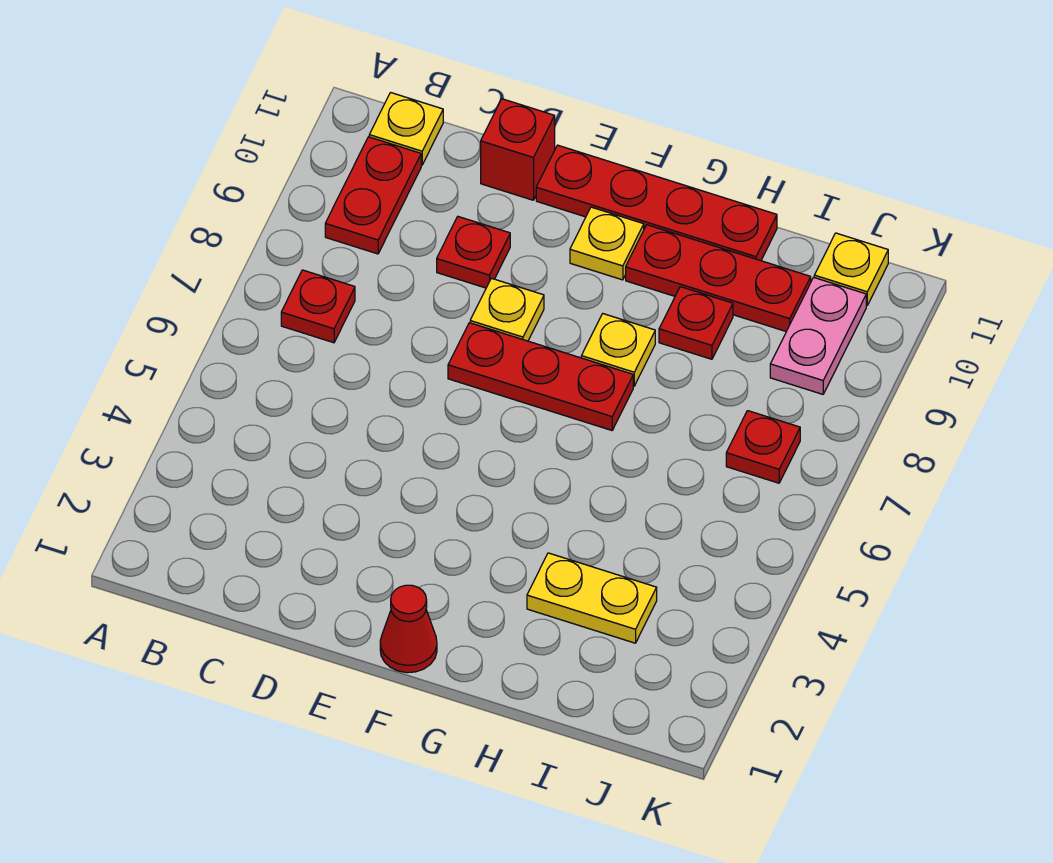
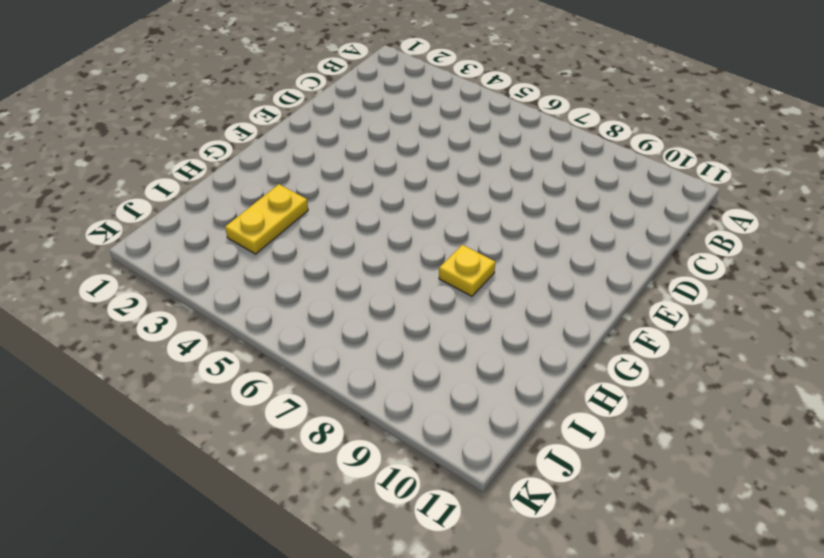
none -> red 1x1 plate [281,270,355,343]
none -> red 1x2 plate [325,137,421,254]
none -> yellow 1x1 plate [369,93,443,165]

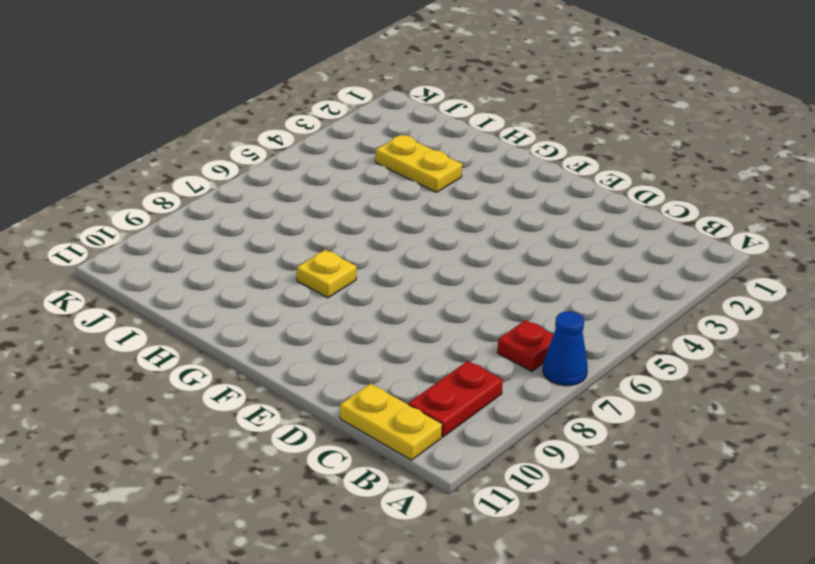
blue 1x1 cone [543,311,588,386] -> none
yellow 1x2 plate [340,384,442,460] -> yellow 1x1 plate [369,93,443,165]
none -> red 1x1 plate [437,217,510,288]
none -> red 1x1 brick [481,99,555,200]
none -> red 1x3 plate [448,323,633,430]

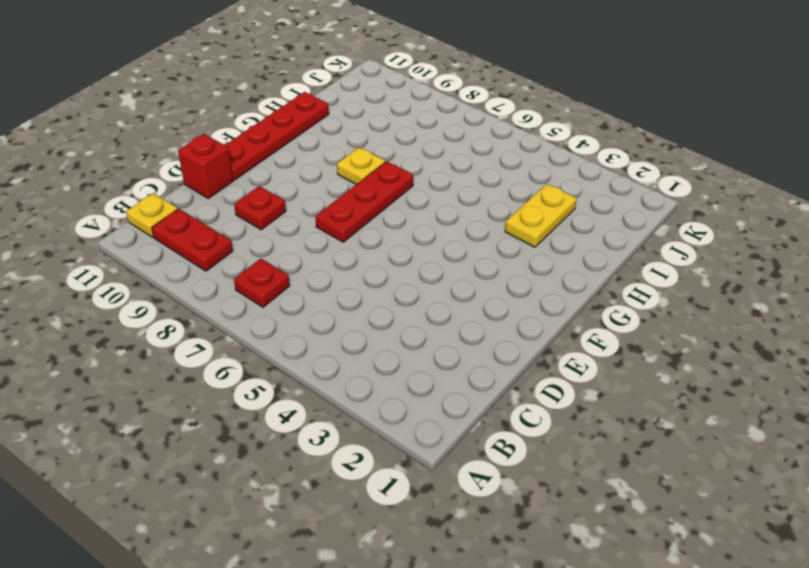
none -> yellow 1x1 plate [470,278,544,341]
none -> red 1x1 cone [380,585,437,673]
none -> yellow 1x1 plate [570,207,644,280]

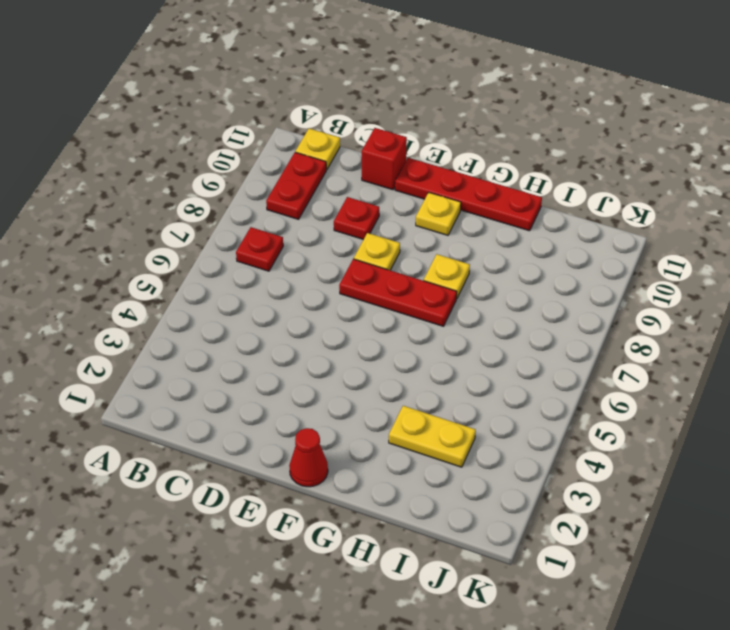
none -> red 1x3 plate [626,225,811,332]
none -> red 1x1 plate [659,287,733,359]
none -> red 1x1 plate [726,411,800,483]

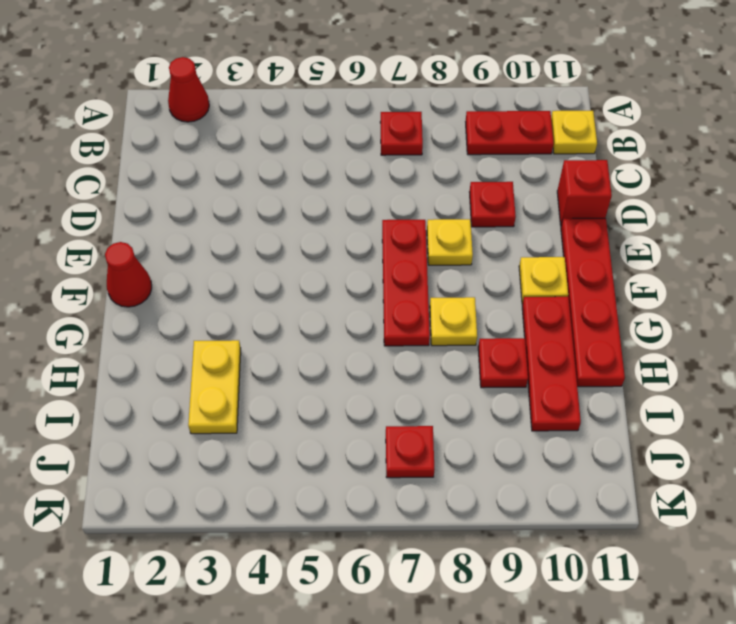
red 1x1 cone [168,57,209,122] -> none
none -> pink 1x2 plate [770,277,866,394]
none -> yellow 1x1 plate [814,233,888,306]

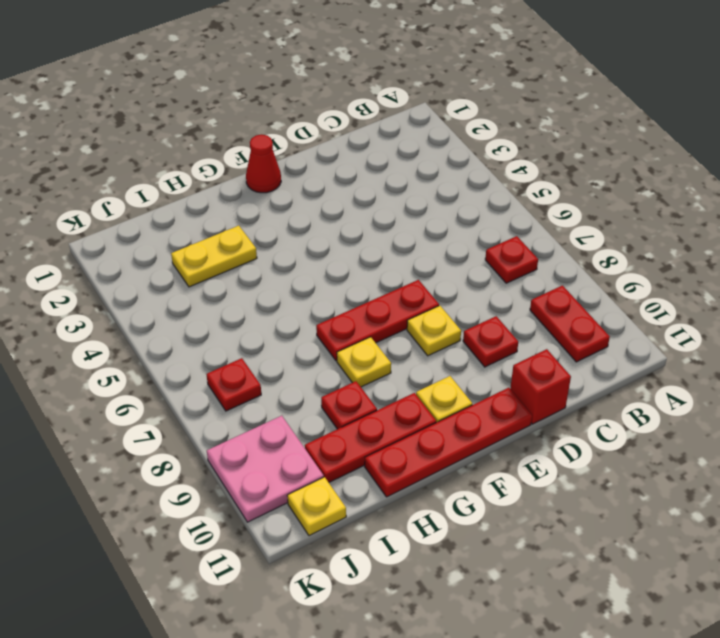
pink 2x2 plate [207,416,324,522] -> pink 1x2 plate [770,277,866,394]
none -> yellow 1x1 plate [369,93,443,165]

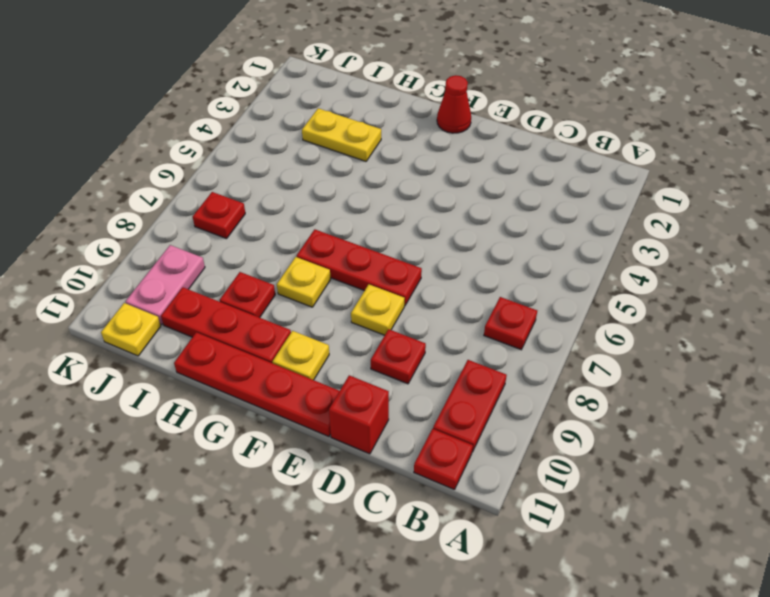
red 1x1 plate [414,429,473,490] -> yellow 1x1 plate [369,93,443,165]

